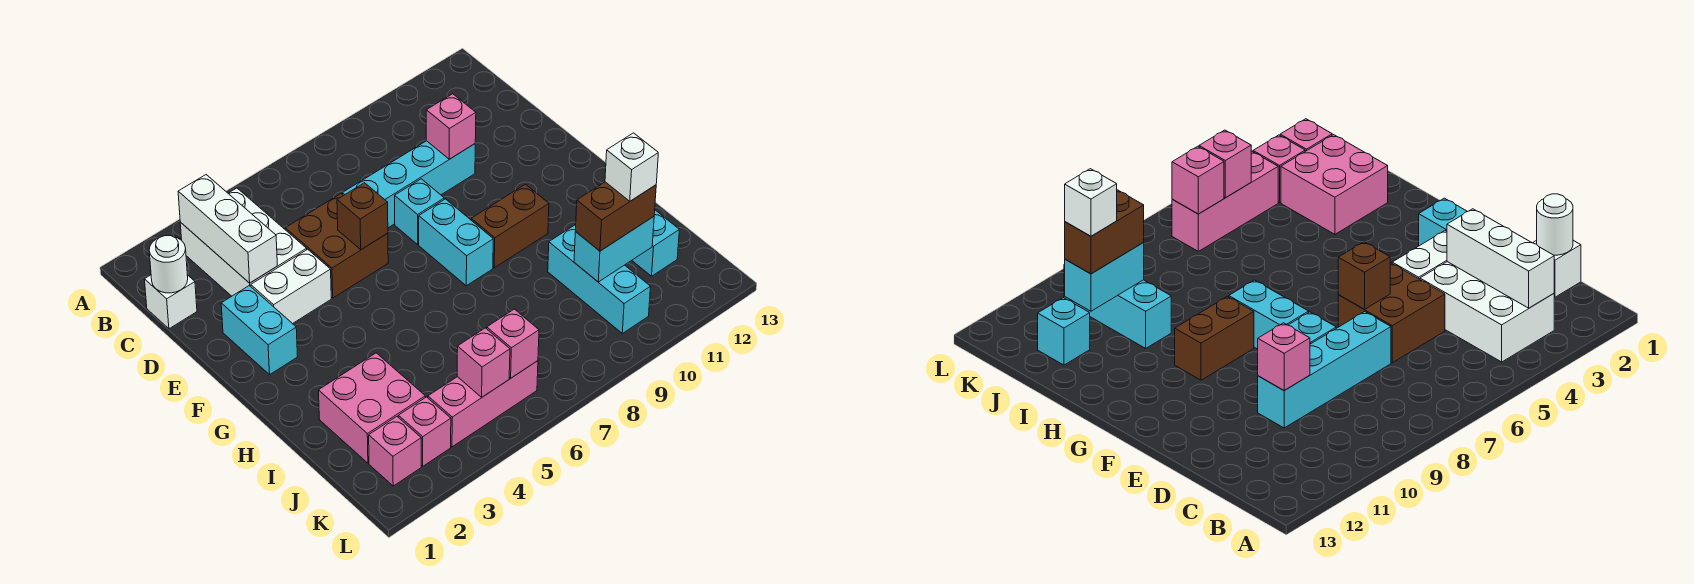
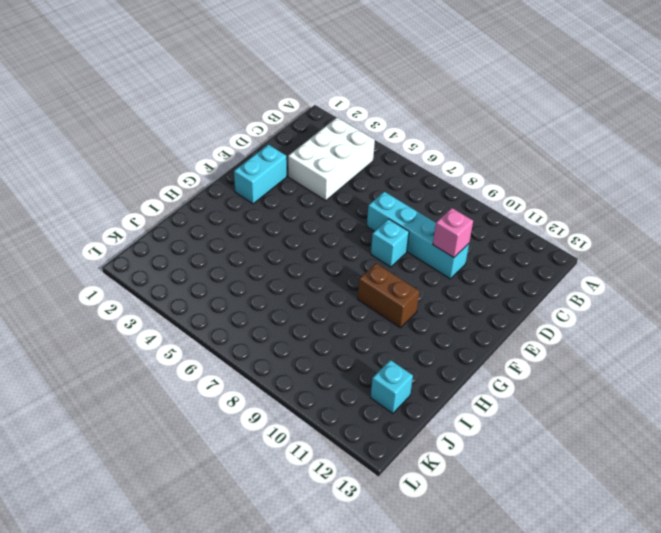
none -> white 1x1 brick [144,275,197,329]
none -> brown 2x2 brick [285,194,388,298]
none -> white 1x2 brick [251,249,331,324]

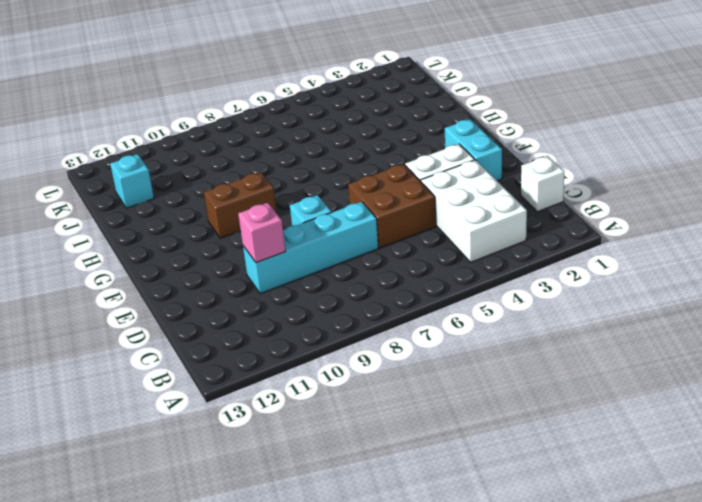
none -> cyan 1x2 brick [419,199,493,286]
none -> pink 2x2 brick [319,353,425,463]
none -> cyan 1x3 brick [548,225,650,333]

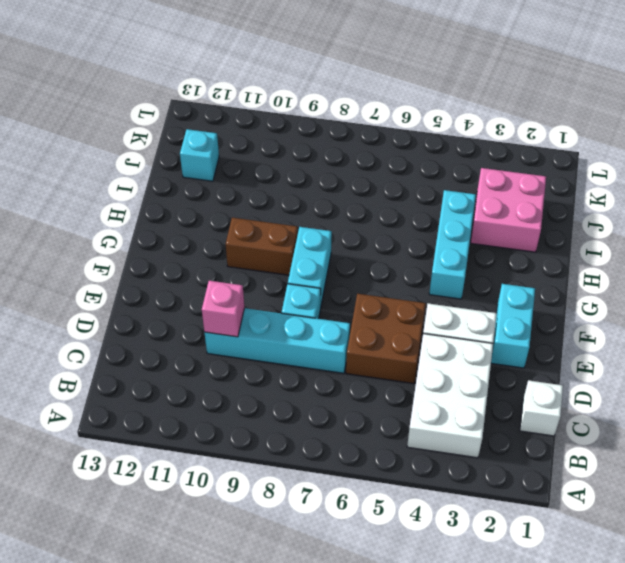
cyan 1x3 brick [429,190,476,299] -> cyan 1x3 brick moved to [548,225,650,333]
none -> pink 1x1 brick [369,417,421,486]
none -> pink 1x1 brick [398,397,451,466]
none -> pink 1x3 brick [428,361,538,447]

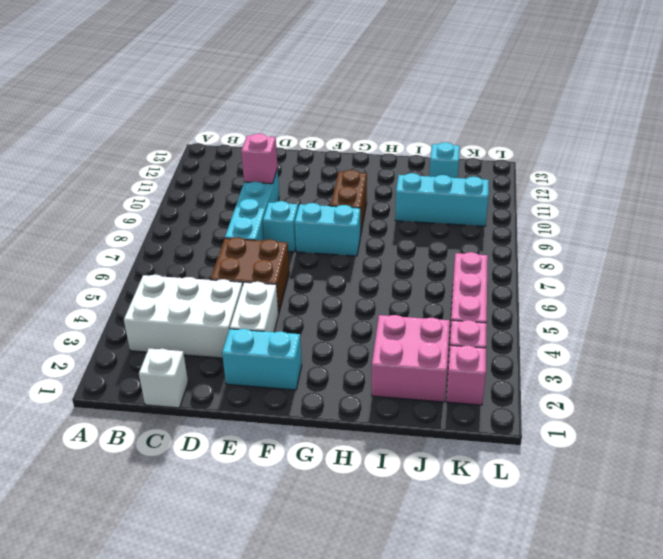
none -> white 1x3 brick [178,175,277,283]
none -> white 1x1 round brick [149,236,188,293]
none -> brown 1x1 brick [337,183,388,250]

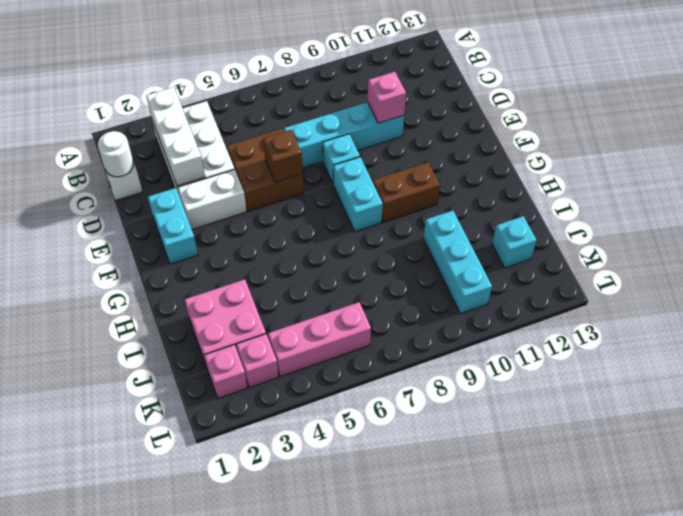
none -> cyan 1x2 brick [574,217,654,282]
none -> pink 1x1 brick [457,328,510,397]
none -> pink 1x1 brick [487,309,539,378]

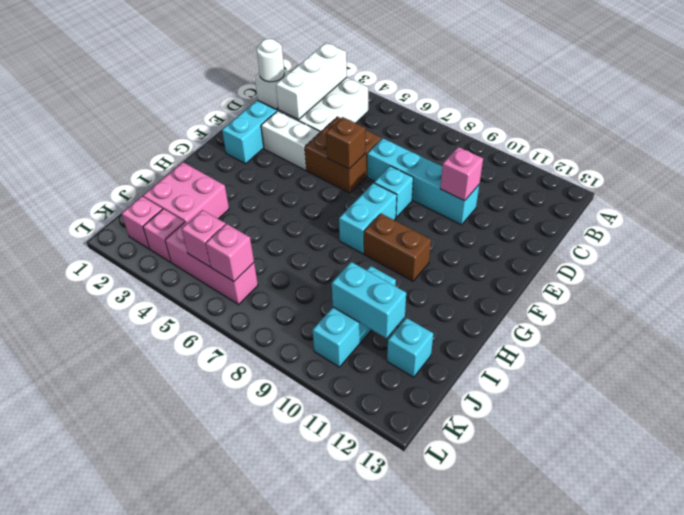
none -> brown 1x2 brick [575,182,656,251]
none -> white 1x1 brick [605,133,658,201]

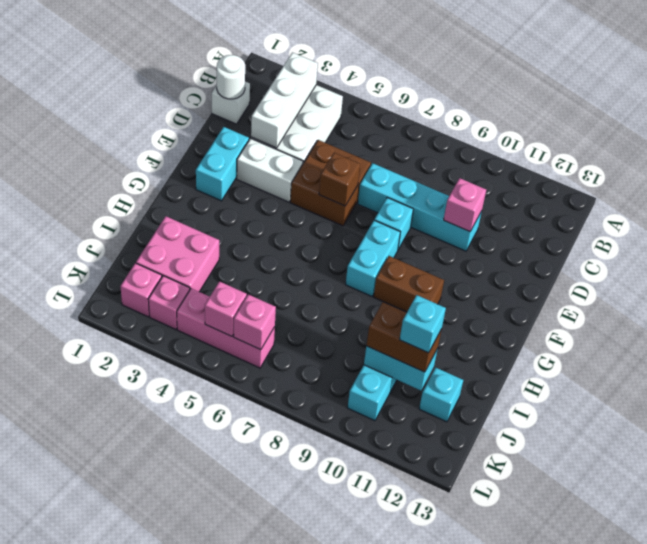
cyan 1x1 brick [400,295,446,353] -> white 1x1 brick [605,133,658,201]

